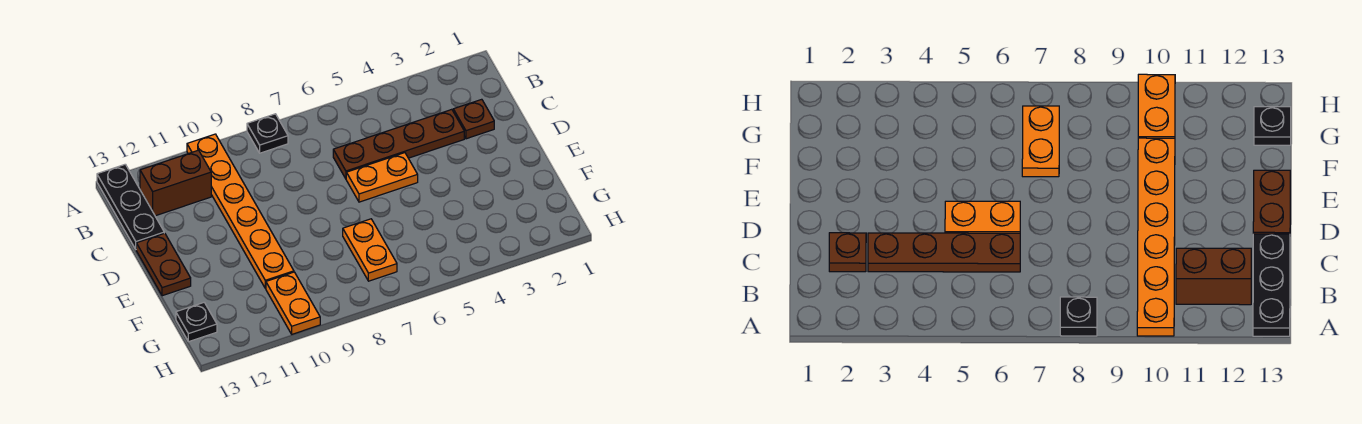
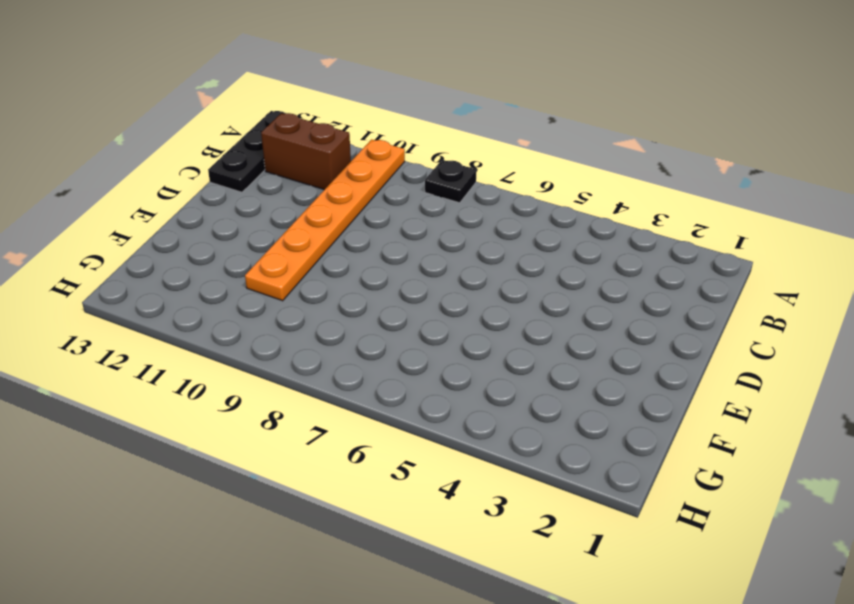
none -> brown 1x1 plate [453,99,494,139]
none -> brown 1x4 plate [333,109,464,179]

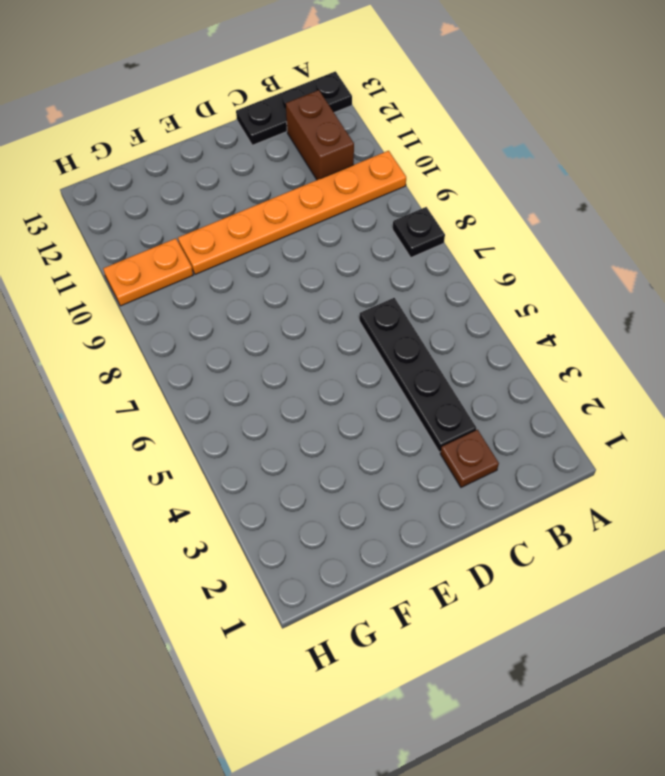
black 1x4 plate [359,298,477,452] -> brown 1x4 plate [333,109,464,179]
none -> orange 1x2 plate [346,153,418,202]
none -> brown 1x2 plate [136,233,191,296]

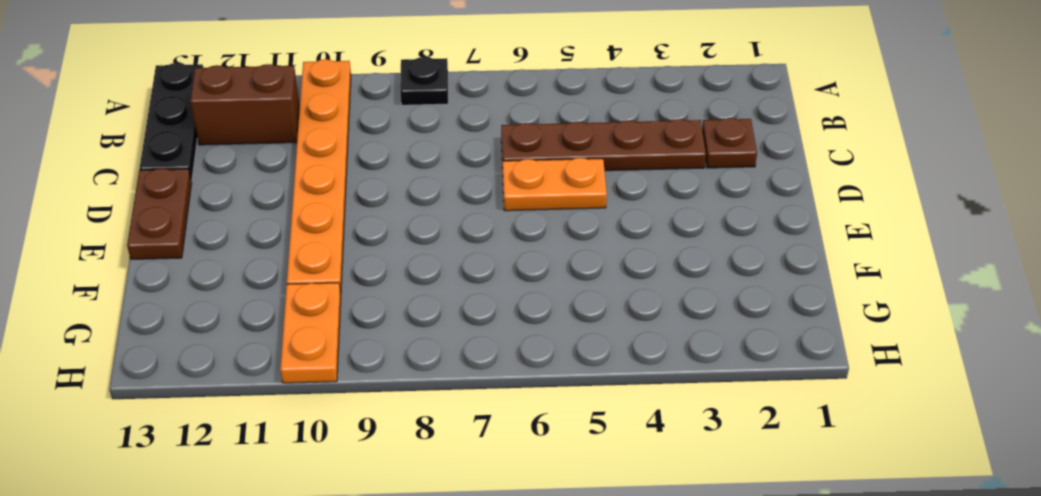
none -> orange 1x2 plate [343,219,397,281]
none -> black 1x1 plate [176,303,217,342]

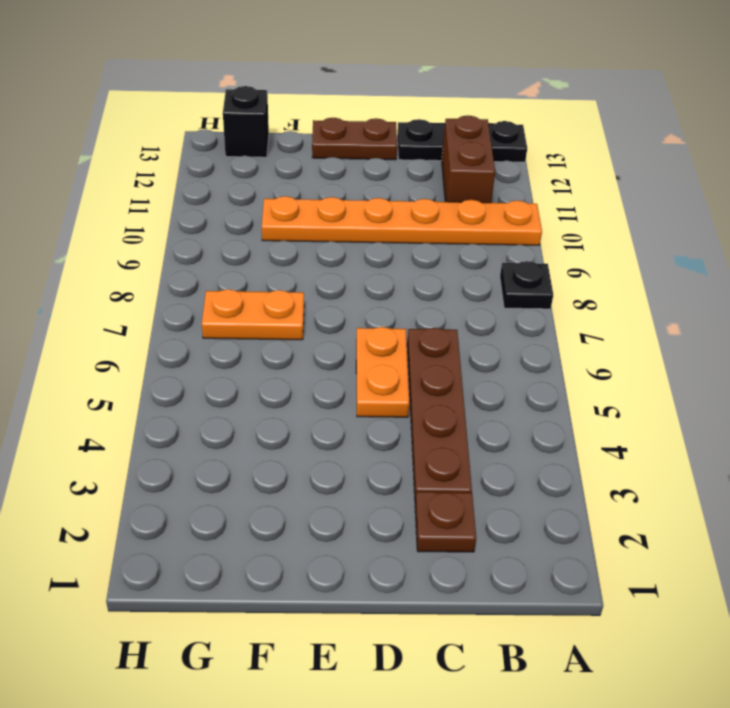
black 1x1 brick [223,86,269,157] -> black 1x1 plate [176,303,217,342]
none -> orange 1x2 plate [266,272,320,334]

